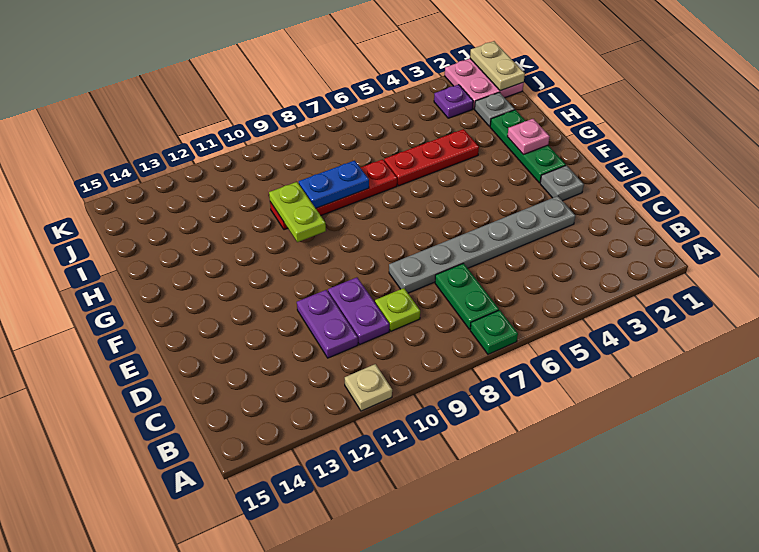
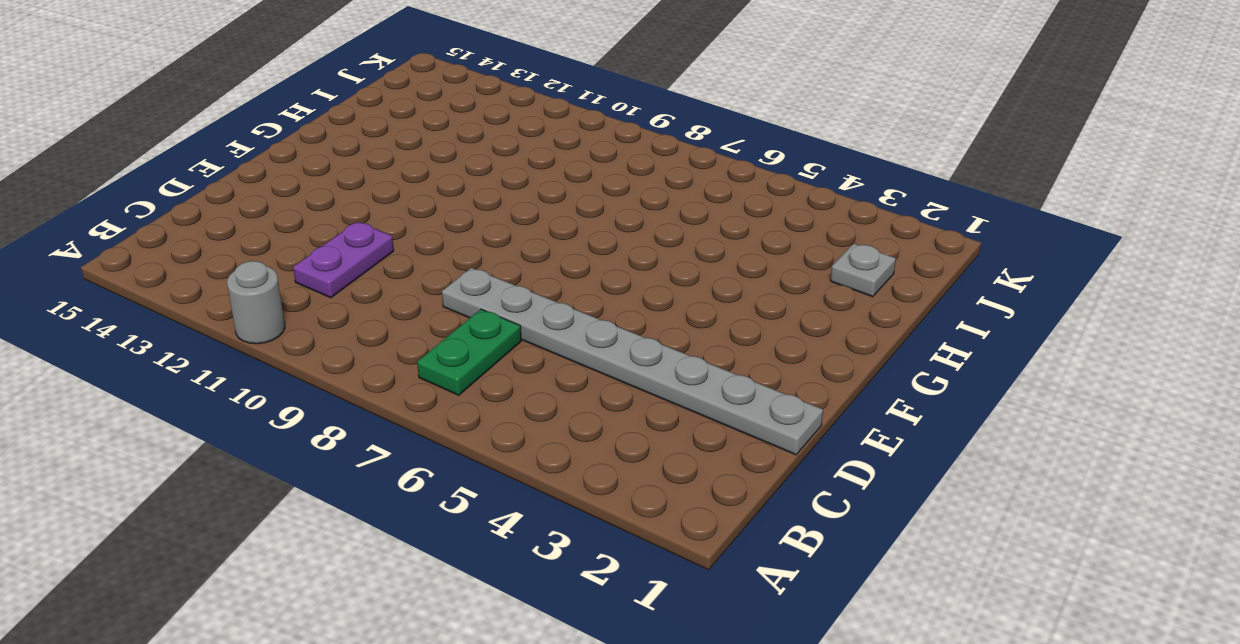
grey 1x1 round brick [227,261,285,344] -> tan 1x1 plate [345,364,392,411]
grey 1x8 plate [442,268,823,455] -> grey 1x6 plate [389,196,575,293]
none -> green 1x1 plate [470,310,518,354]
none -> lime 1x1 plate [375,288,420,331]
none -> purple 1x2 plate [328,277,389,344]

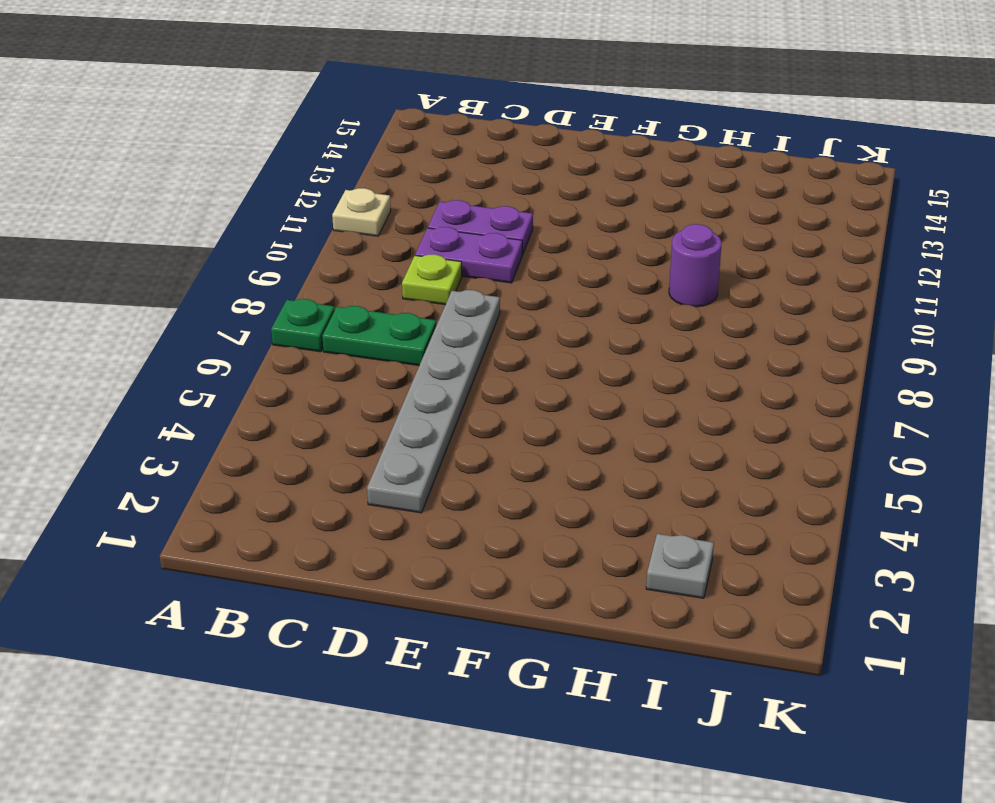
purple 1x1 round brick [669,224,721,307] -> red 1x4 plate [270,159,397,230]
none -> grey 1x1 plate [540,165,584,201]
none -> green 1x3 plate [490,110,566,183]
none -> red 1x3 plate [384,129,479,186]

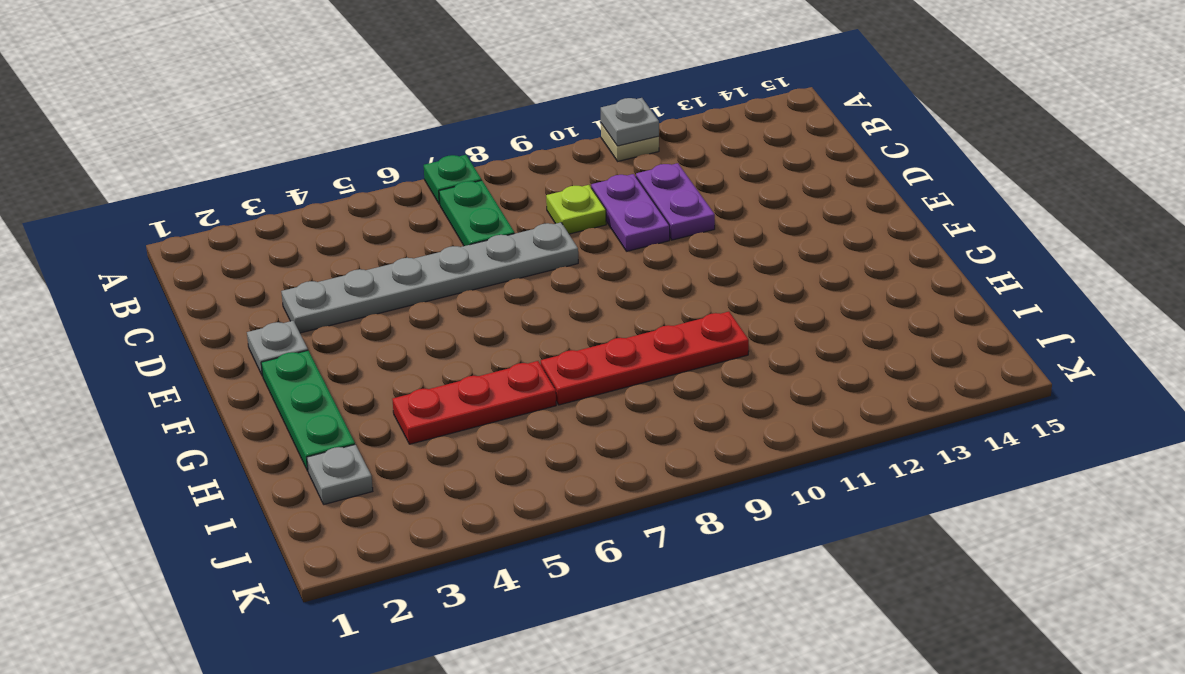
grey 1x1 plate [601,98,659,146] -> none
none -> pink 2x2 plate [445,59,524,109]
none -> purple 1x1 plate [434,85,473,118]
none -> pink 1x1 plate [507,119,550,155]

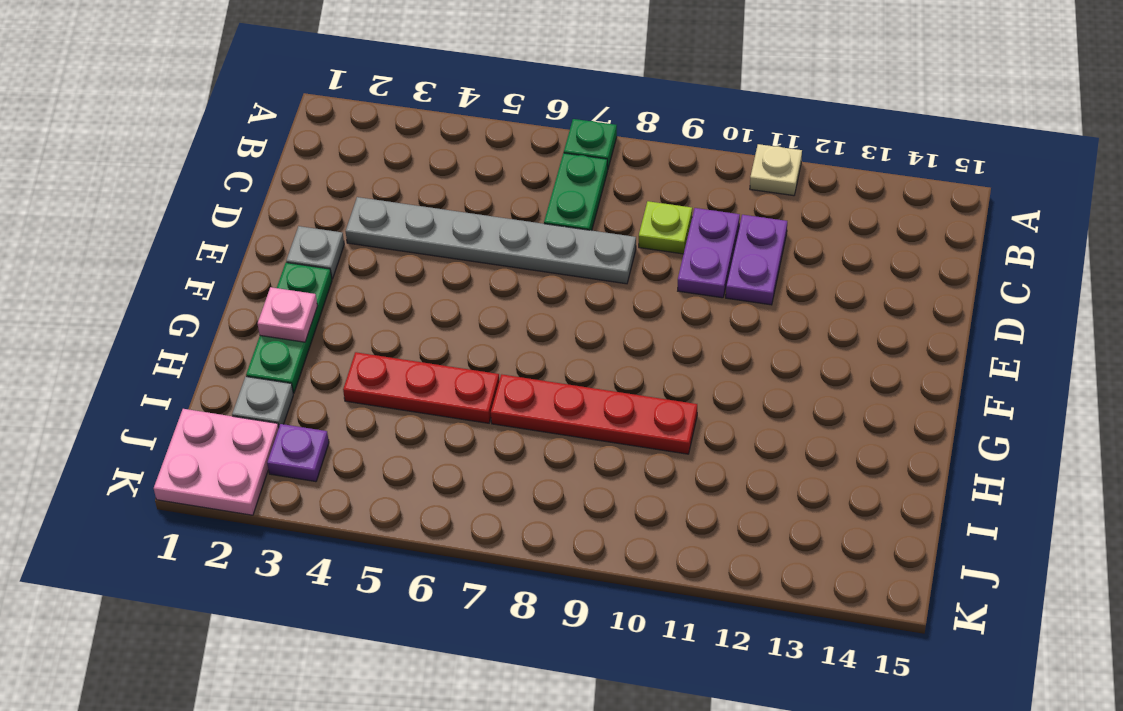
none -> lime 1x2 plate [269,182,326,242]
none -> blue 1x2 plate [299,160,369,208]
none -> tan 1x2 plate [470,41,525,91]

